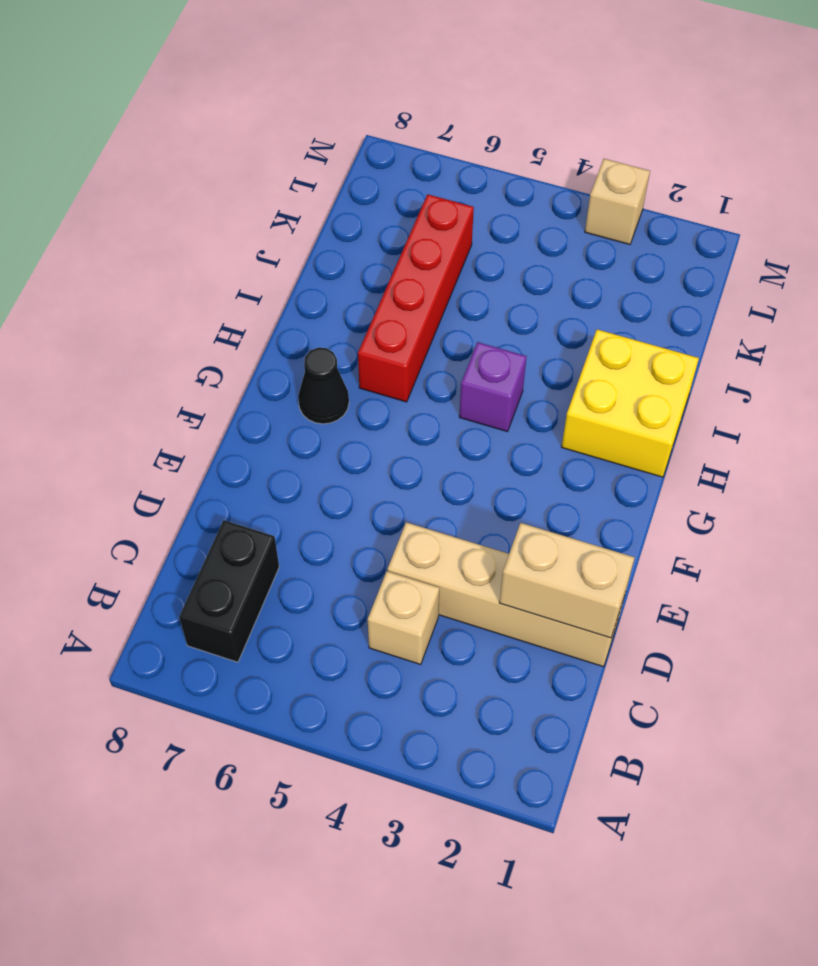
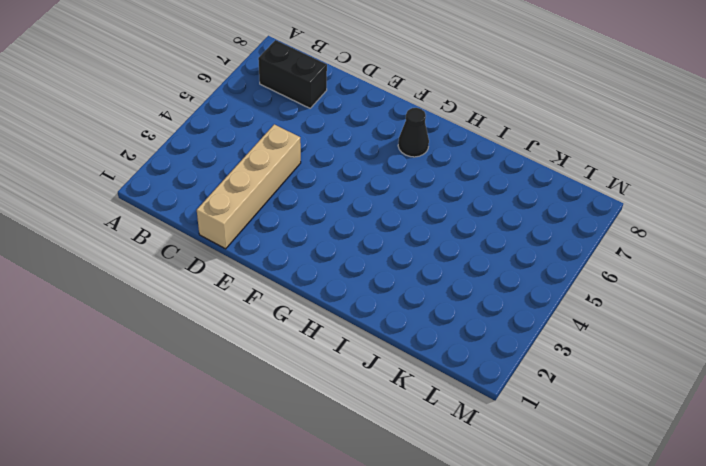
none -> tan 1x1 brick [368,571,439,664]
none -> yellow 2x2 brick [562,329,699,477]

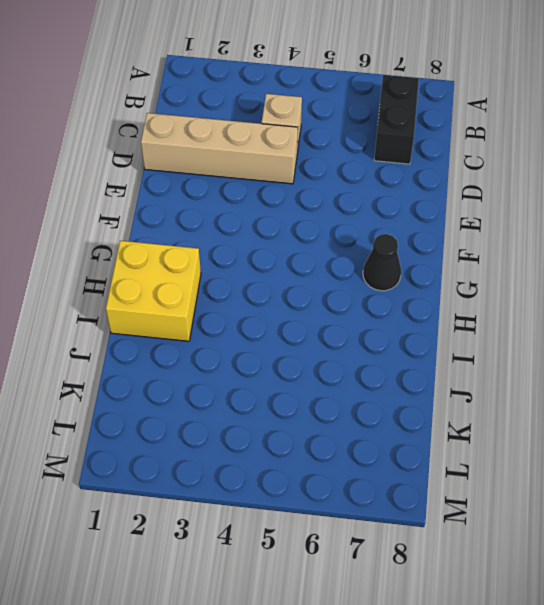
none -> purple 1x1 brick [459,342,527,432]
none -> red 1x4 brick [358,194,474,402]

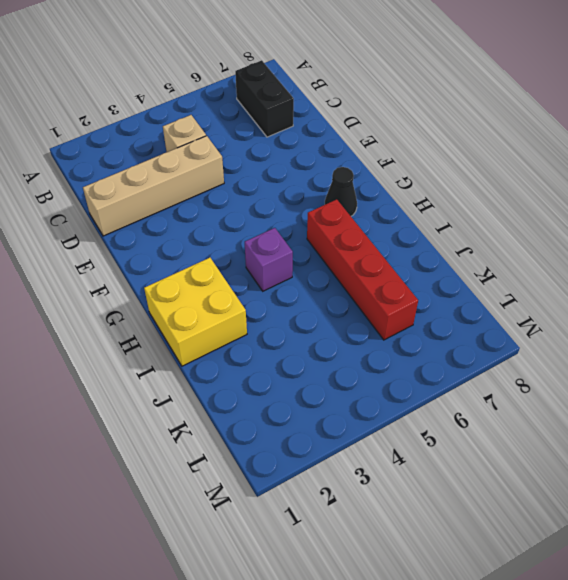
none -> tan 1x1 brick [585,159,650,244]
none -> tan 1x2 brick [499,523,635,638]

